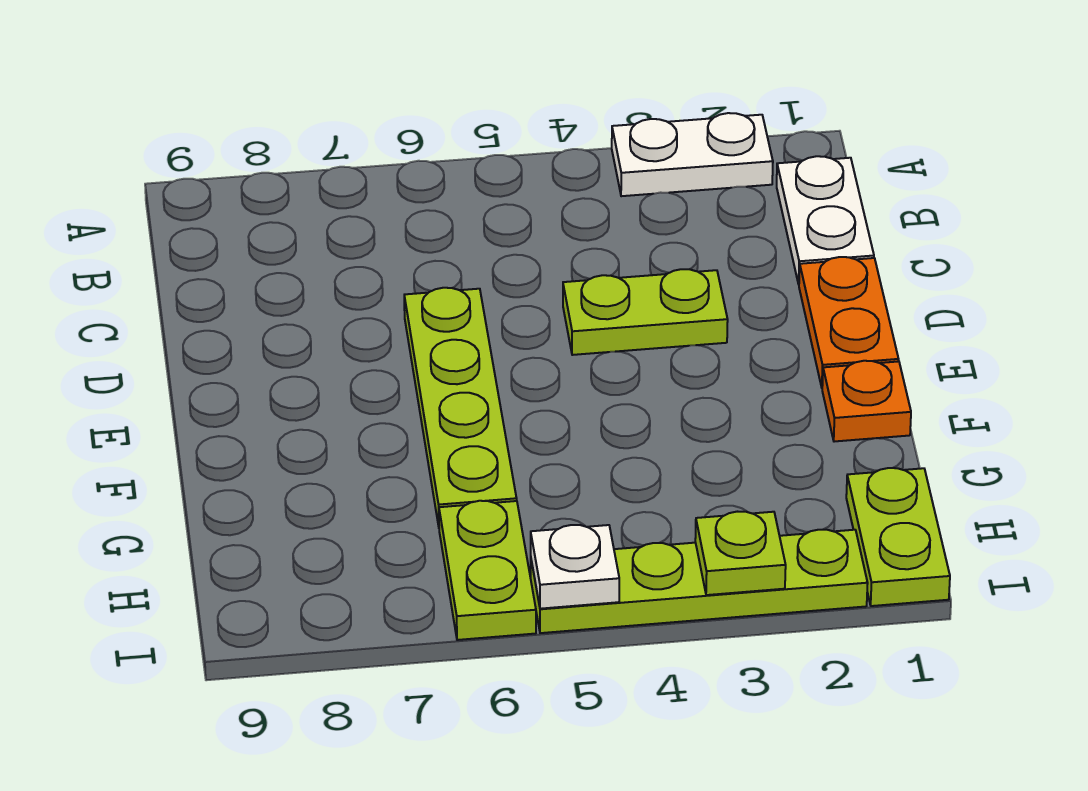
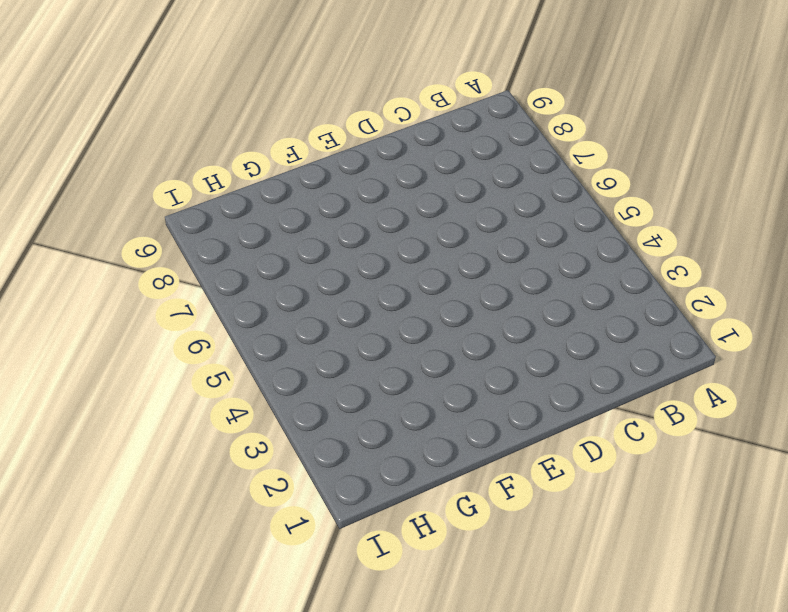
none -> white 1x2 plate [612,113,773,196]
none -> white 1x2 plate [777,156,874,284]

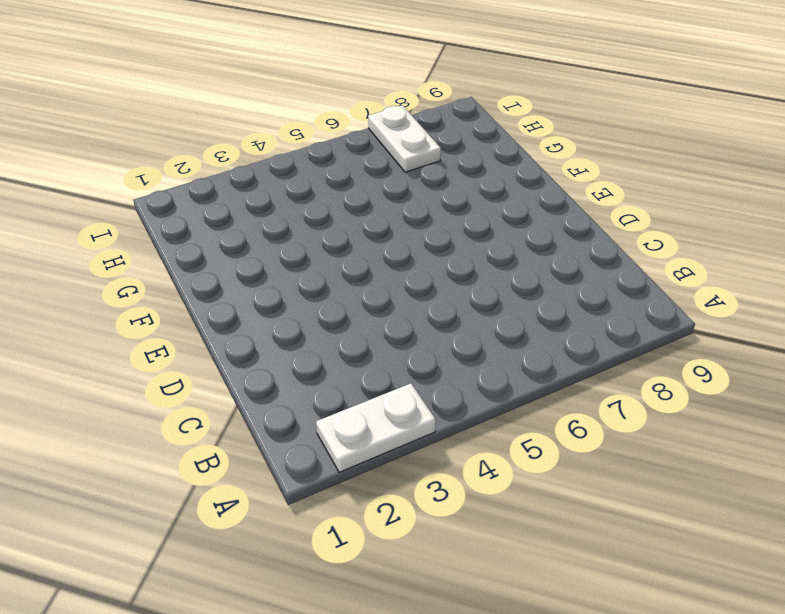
white 1x2 plate [368,105,441,172] -> white 1x2 plate moved to [777,156,874,284]
none -> orange 1x2 plate [799,257,899,387]
none -> lime 1x2 plate [563,269,728,355]

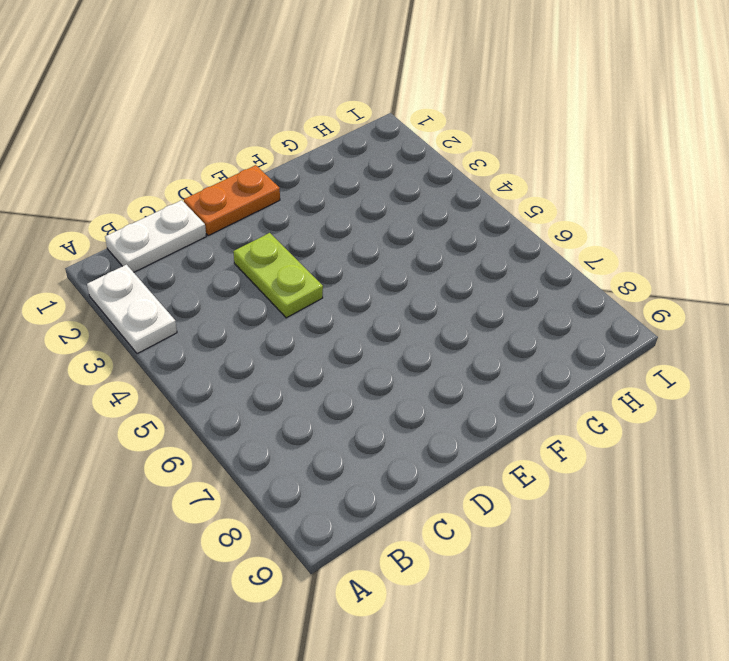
none -> lime 1x4 plate [404,288,517,526]
none -> orange 1x1 plate [822,361,911,442]

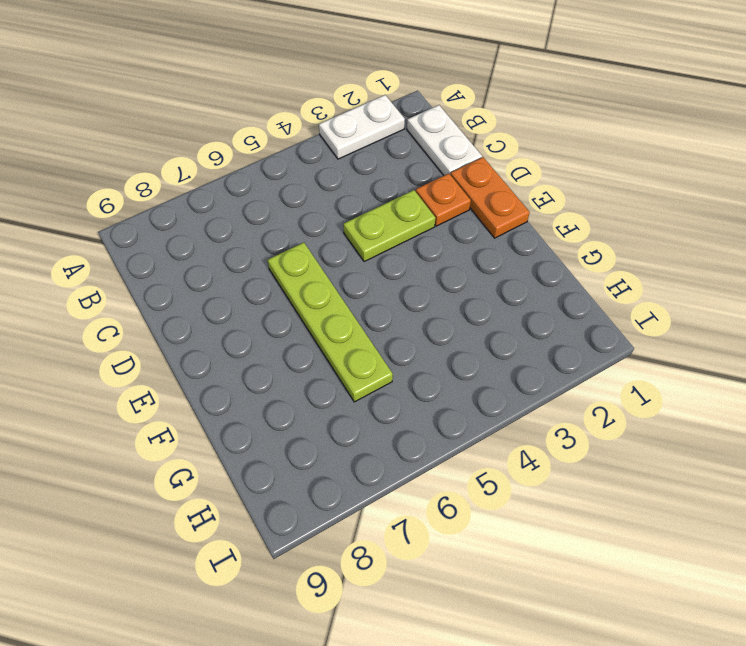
orange 1x1 plate [416,174,471,226] -> orange 1x1 plate moved to [822,361,911,442]
none -> lime 1x2 plate [846,468,950,606]
none -> lime 1x2 plate [439,501,536,640]

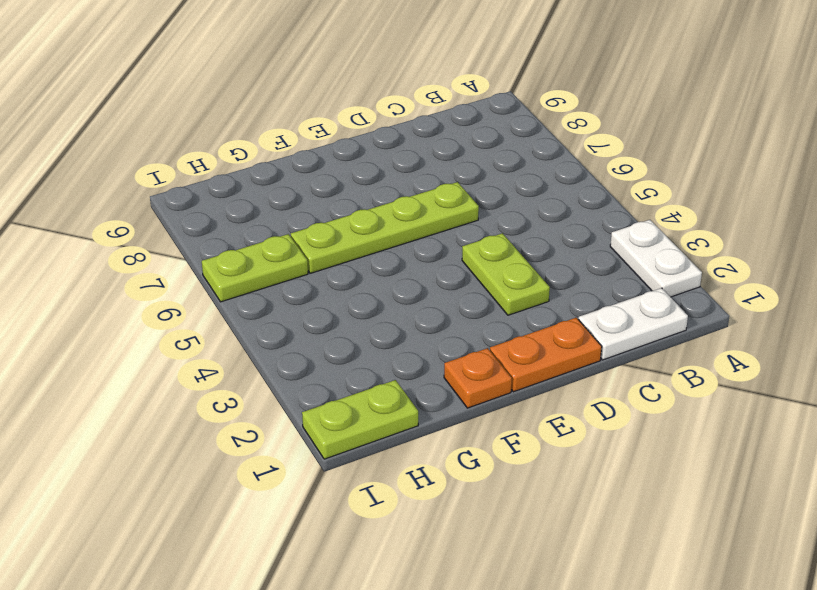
none -> lime 1x4 plate [531,530,868,633]
none -> lime 1x1 plate [695,512,786,595]

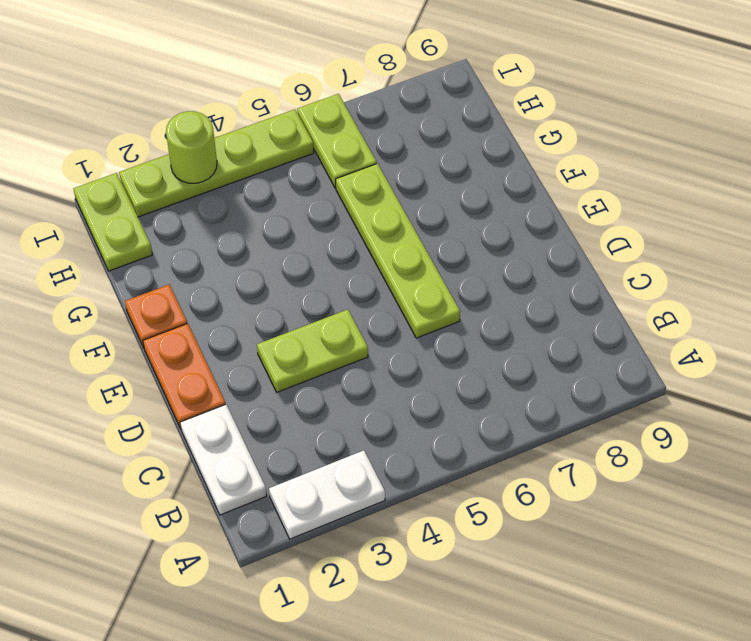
lime 1x1 round brick [166,111,217,183] -> lime 1x1 plate [695,512,786,595]
none -> white 1x1 plate [531,525,619,609]

